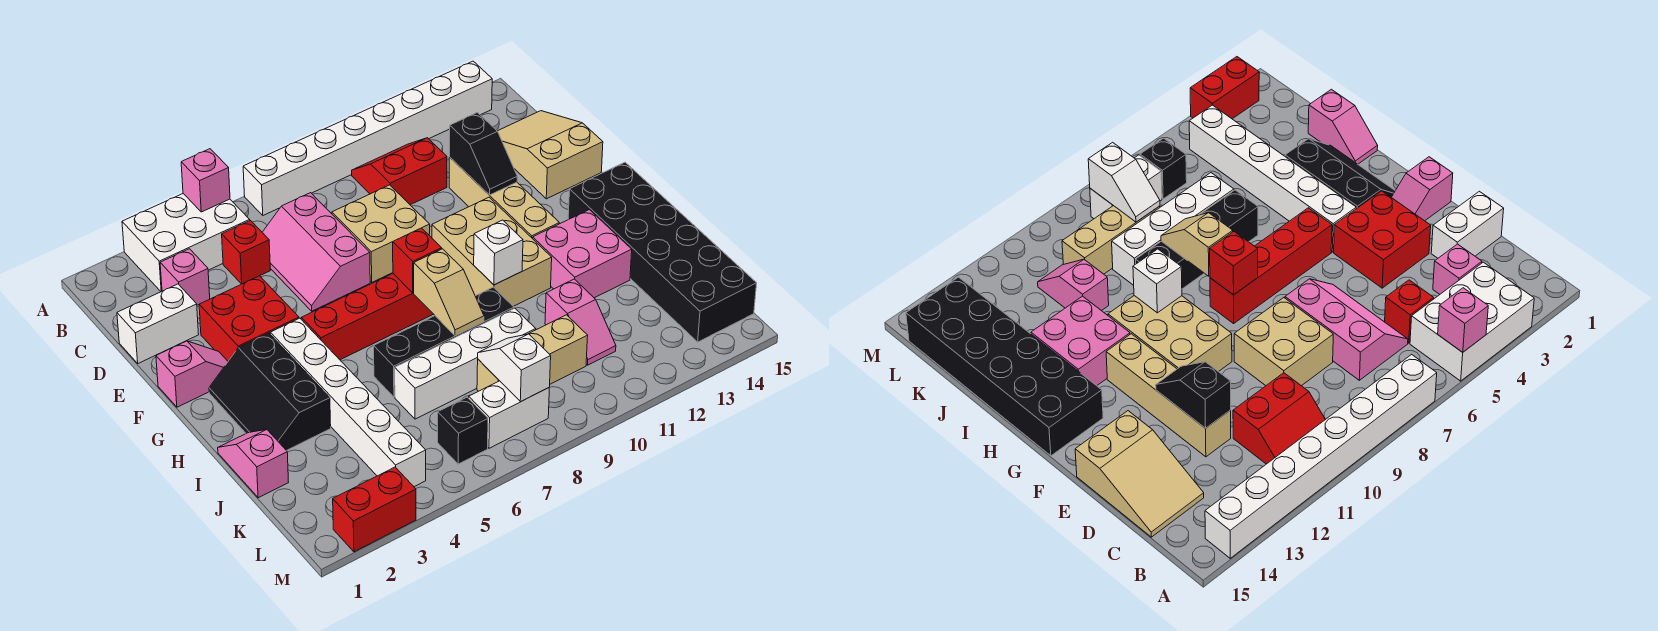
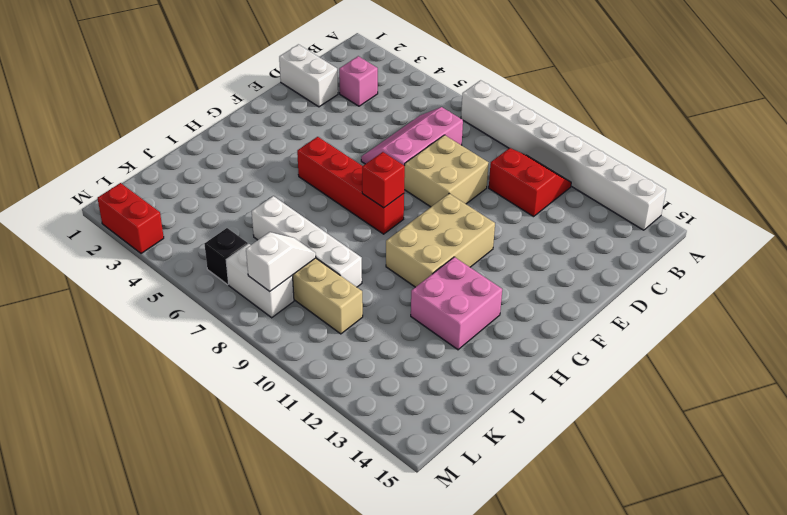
none -> white 2x3 brick [122,194,250,291]
none -> red 1x1 brick [222,221,270,284]
none -> tan 2x3 slope [498,111,603,199]
none -> tan 1x4 brick [449,157,559,239]

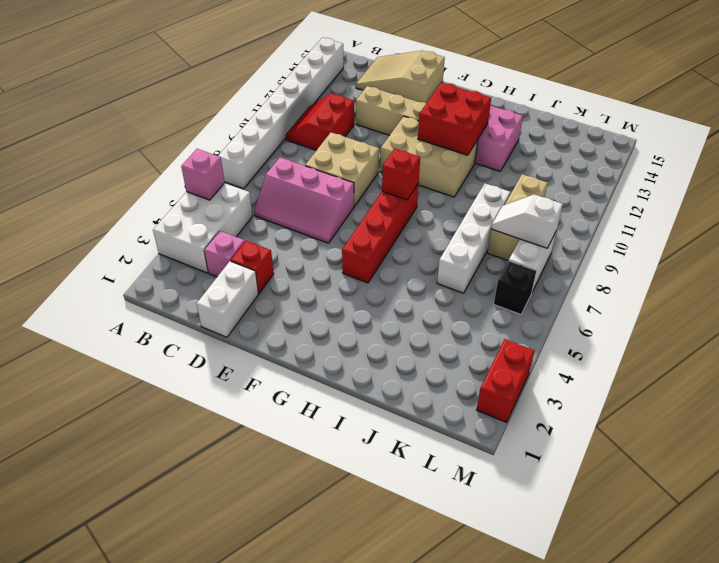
red 1x1 brick [231,241,274,293] -> red 1x1 brick moved to [222,221,270,284]
red 2x2 brick [418,82,491,155] -> red 2x2 brick moved to [199,276,299,361]
none -> pink 1x2 slope [156,341,228,407]
none -> black 2x3 slope [209,333,331,451]
none -> white 1x6 brick [270,318,426,487]
none -> black 2x6 brick [568,162,757,342]

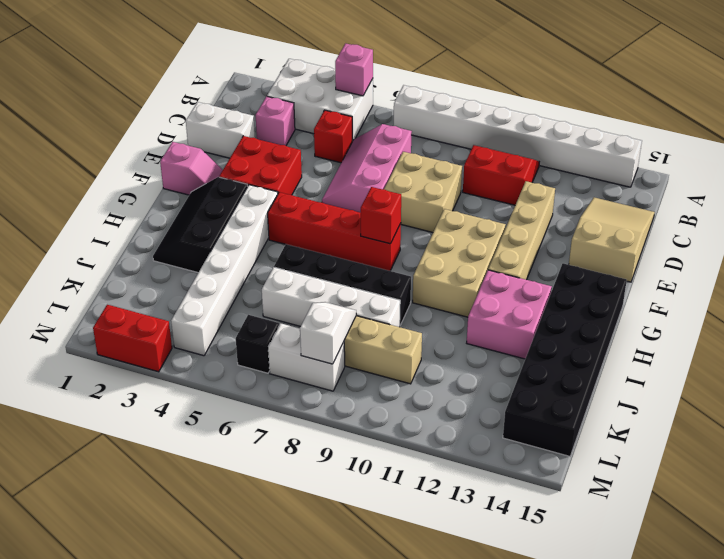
none -> pink 1x2 slope [218,429,289,498]
none -> pink 1x2 slope [545,279,616,365]
none -> black 1x2 slope [450,113,517,195]
none -> tan 1x2 slope [414,249,484,336]

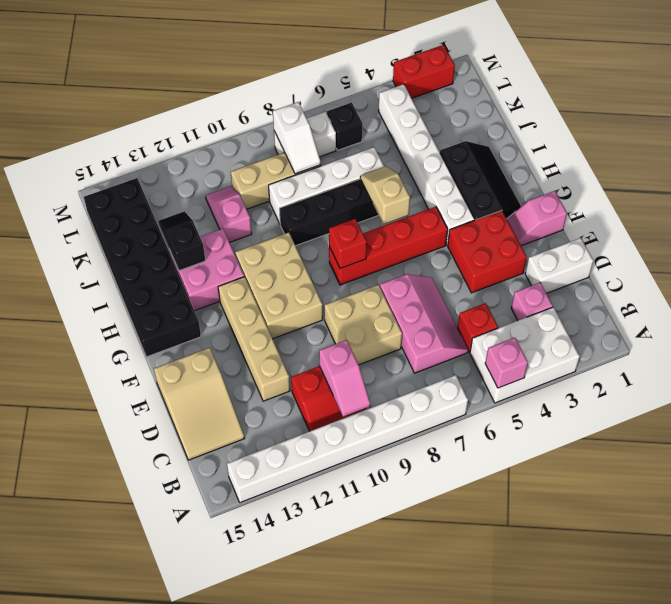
pink 1x2 slope [319,340,370,417] -> pink 1x2 slope moved to [218,429,289,498]
tan 1x2 slope [360,166,410,224] -> tan 1x2 slope moved to [414,249,484,336]
black 1x2 slope [158,211,205,271] -> black 1x2 slope moved to [450,113,517,195]
none -> white 1x1 brick [474,220,523,285]

